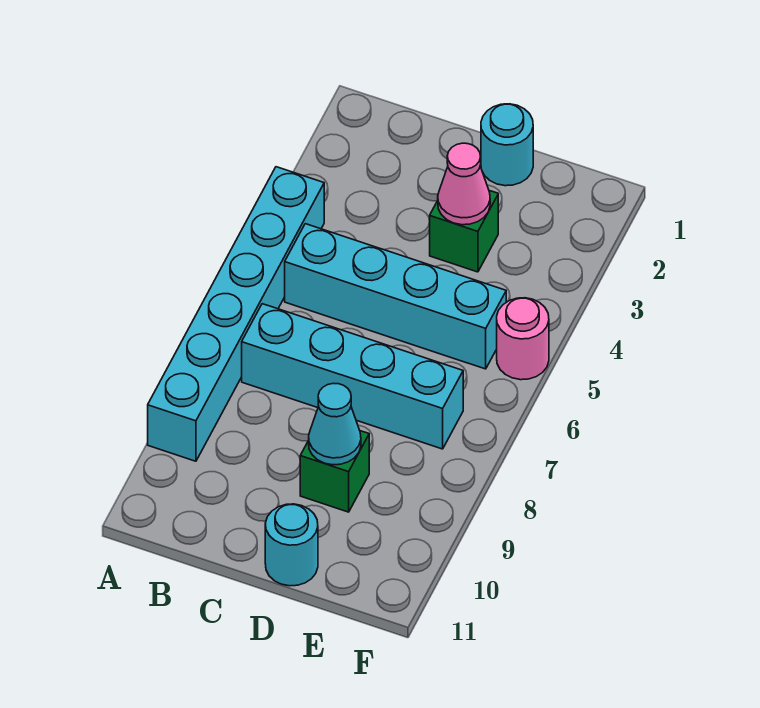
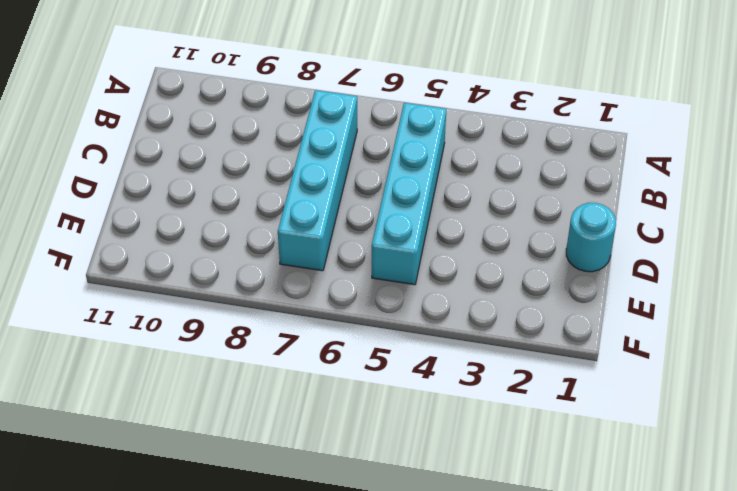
none -> cyan 1x6 brick [148,167,324,461]
none -> green 1x1 brick [430,191,498,272]

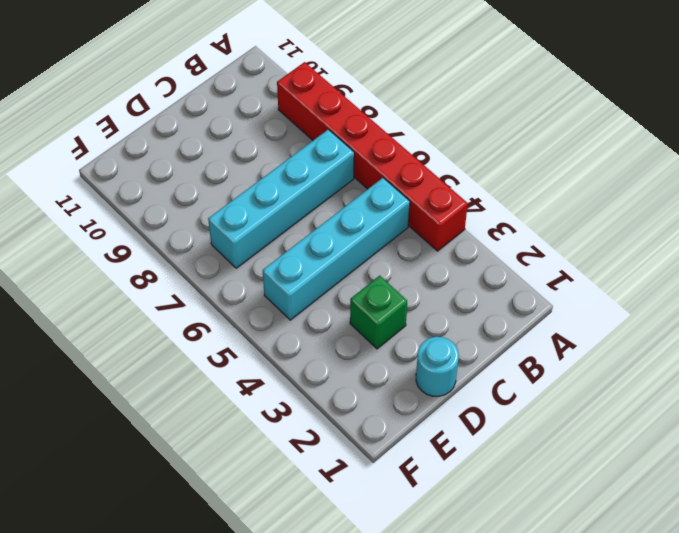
red 1x6 brick [277,62,468,251] -> cyan 1x6 brick [148,167,324,461]
none -> green 1x1 brick [300,431,369,512]
none -> cyan 1x1 round brick [265,504,318,586]

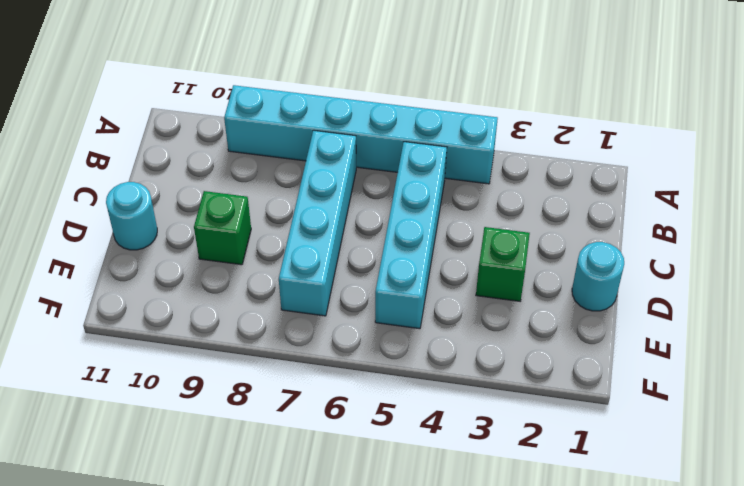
none -> pink 1x1 round brick [497,298,549,380]
none -> pink 1x1 cone [438,143,490,225]

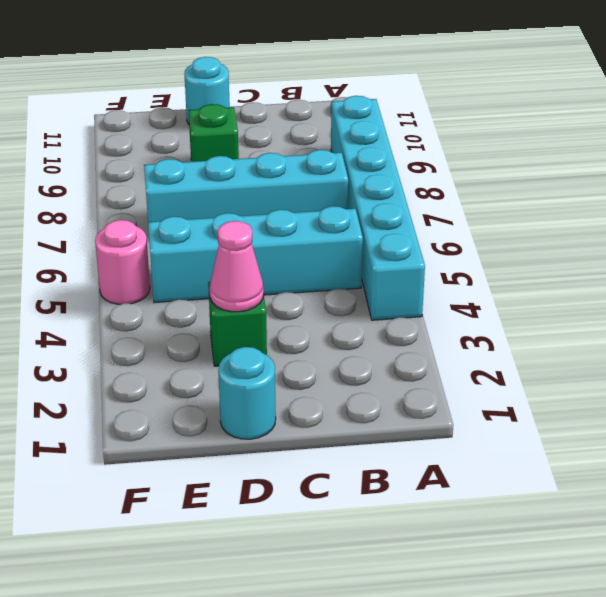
none -> cyan 1x1 cone [309,384,361,465]

